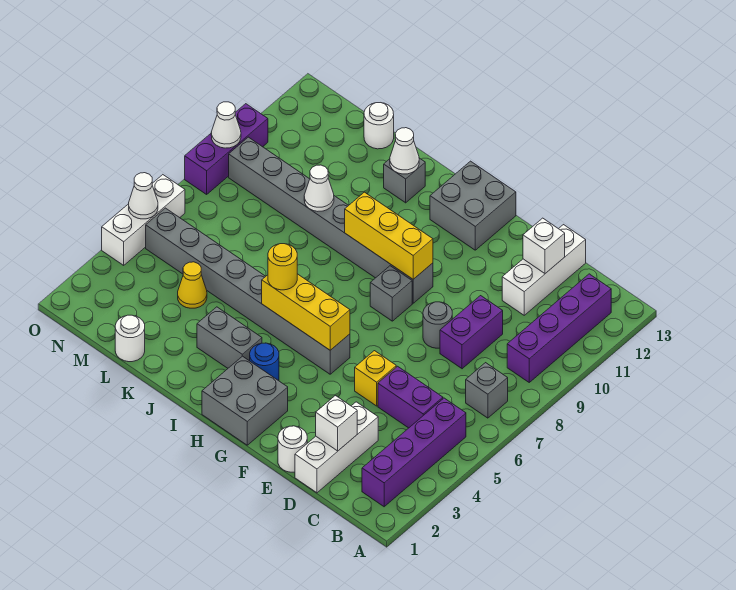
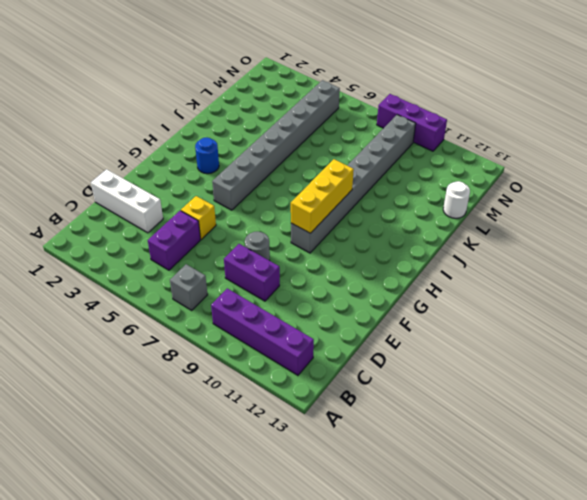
none -> purple 1x4 brick [362,398,466,507]
none -> white 1x3 brick [502,225,586,315]
none -> white 1x1 round brick [278,426,307,472]
none -> grey 2x2 brick [202,356,288,445]

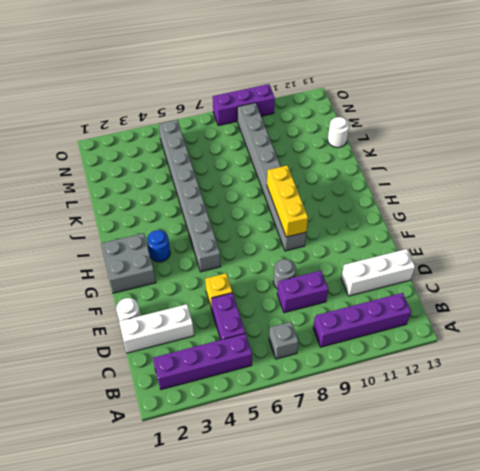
none -> grey 1x1 brick [370,266,412,321]
none -> grey 2x2 brick [430,161,516,250]
none -> grey 1x2 brick [197,307,262,368]
none -> grey 1x1 brick [384,158,425,203]

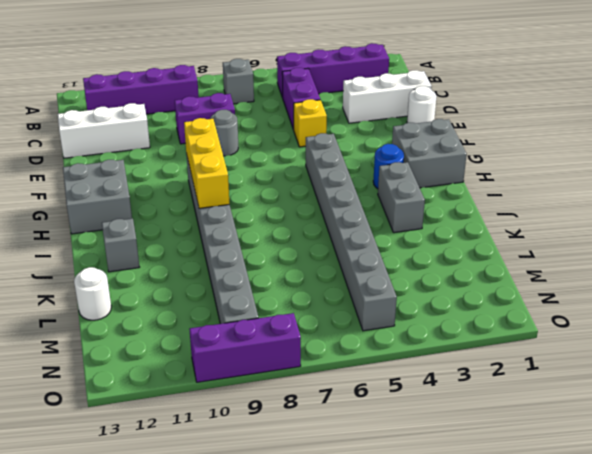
none -> grey 1x1 brick [370,266,412,321]
none -> white 1x1 round brick [115,315,145,362]
none -> yellow 1x1 cone [178,262,207,308]
none -> white 1x3 brick [102,175,185,265]

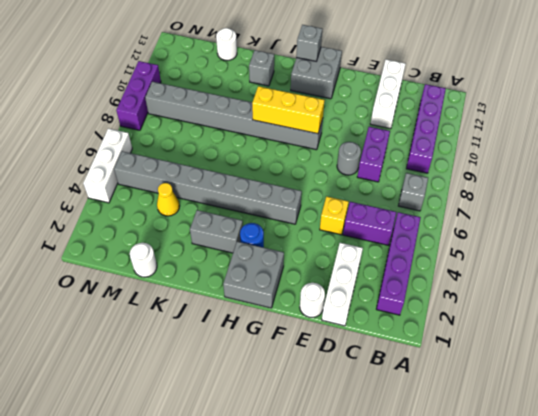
grey 1x1 brick [296,25,322,61] -> grey 1x1 brick moved to [370,266,412,321]
none -> white 1x1 brick [316,396,357,451]
none -> white 1x1 brick [523,218,565,274]
none -> yellow 1x3 brick [262,274,350,350]
none -> white 1x1 cone [390,128,419,174]

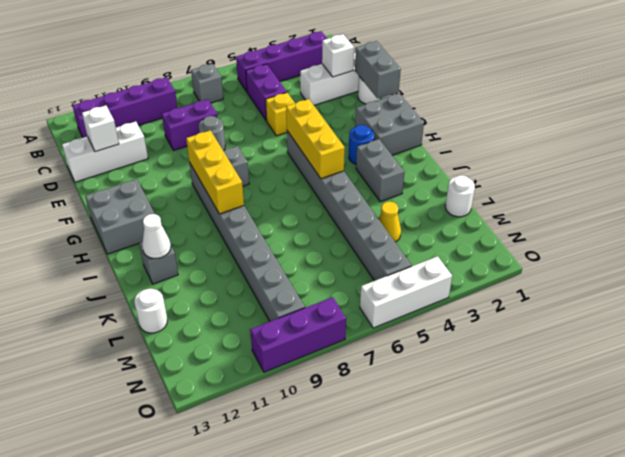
grey 1x2 brick [355,41,401,99] -> none
none -> white 1x1 cone [304,165,334,211]
none -> white 1x1 cone [129,173,158,219]
none -> white 1x1 cone [211,102,241,148]
none -> yellow 1x1 round brick [268,244,297,290]

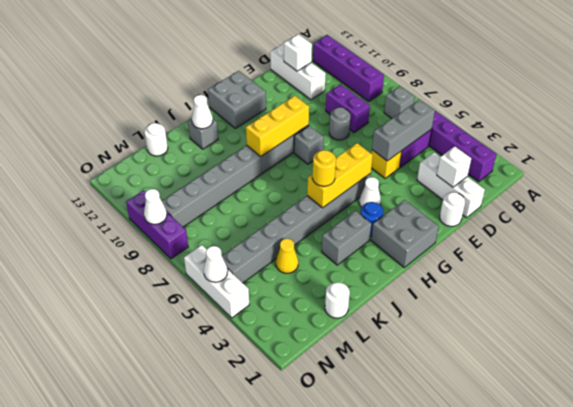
grey 1x3 brick [372,100,435,161] -> none
white 1x1 cone [359,177,381,207] -> white 1x1 cone moved to [304,165,334,211]

